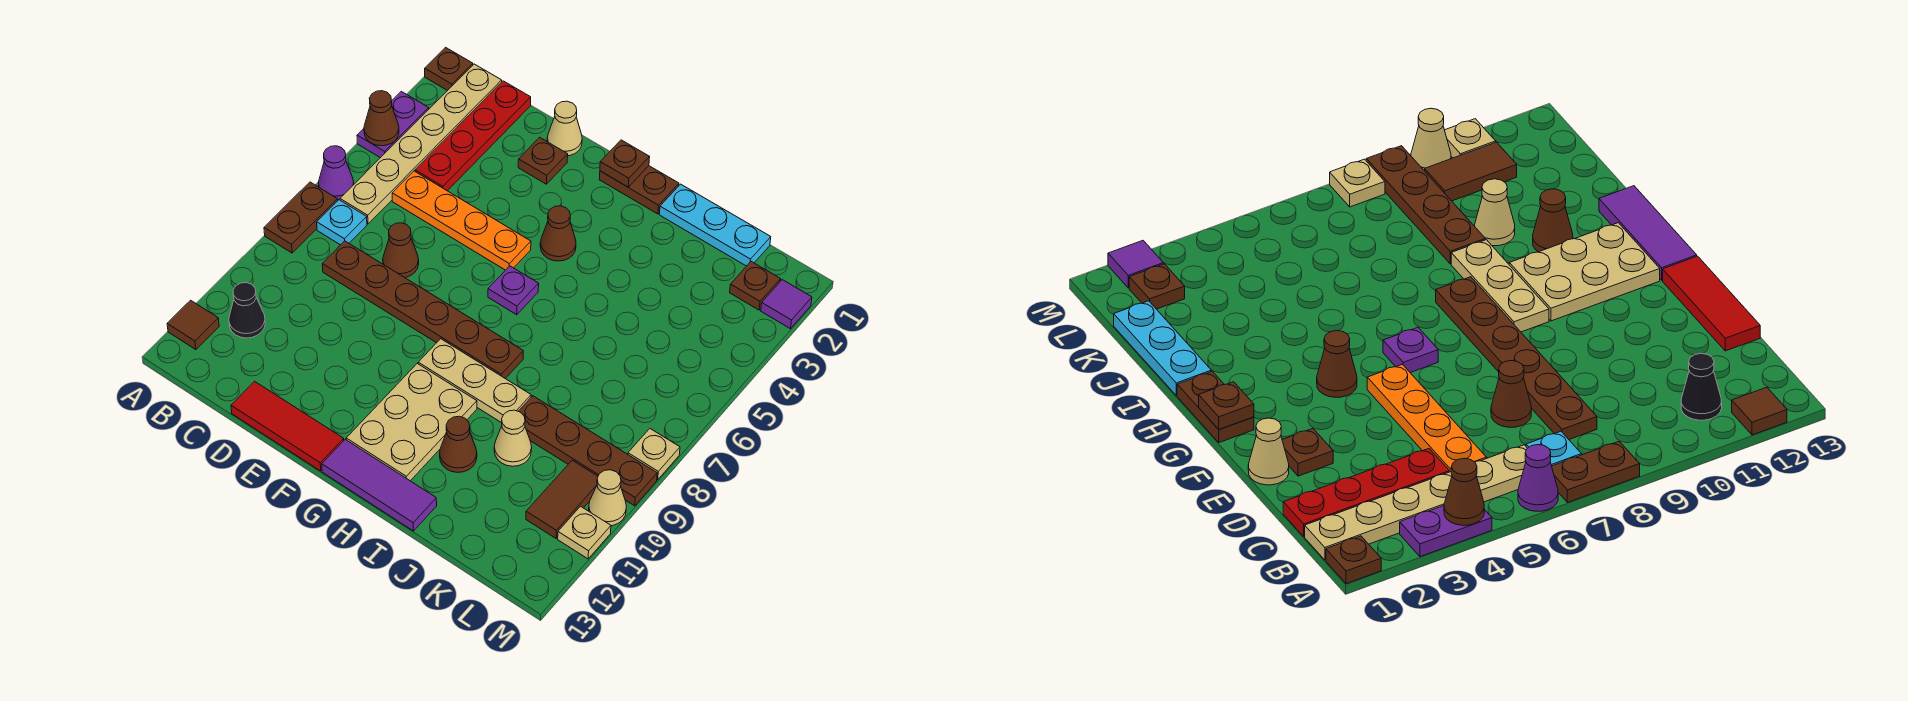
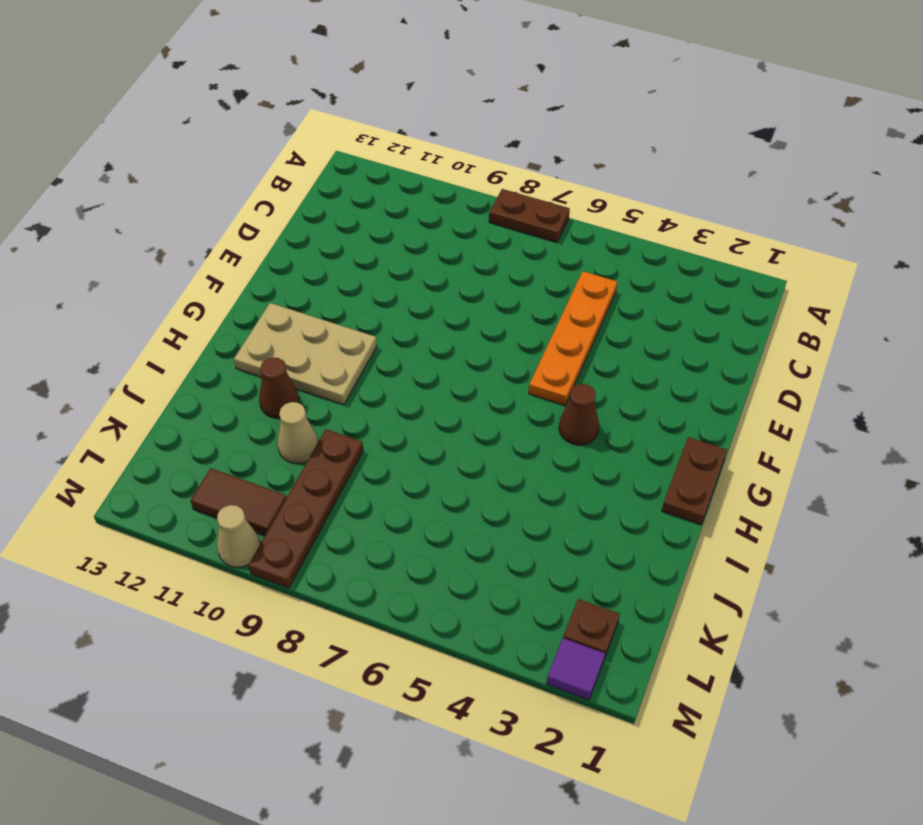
none -> brown 1x1 plate [425,47,473,91]
none -> purple 1x2 plate [357,91,429,158]
none -> purple 1x1 cone [318,146,354,200]
none -> brown 1x1 tile [167,300,219,350]

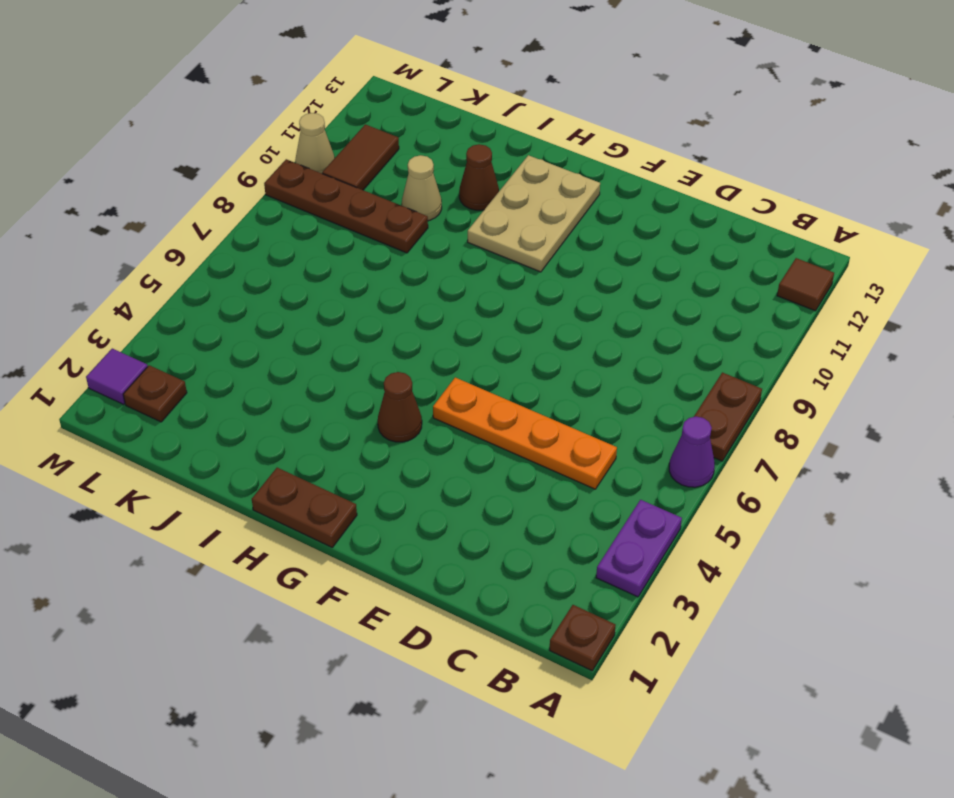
none -> tan 1x6 plate [340,64,502,224]
none -> cyan 1x1 plate [317,200,367,245]
none -> black 1x1 cone [229,283,265,338]
none -> red 1x4 plate [415,81,531,191]

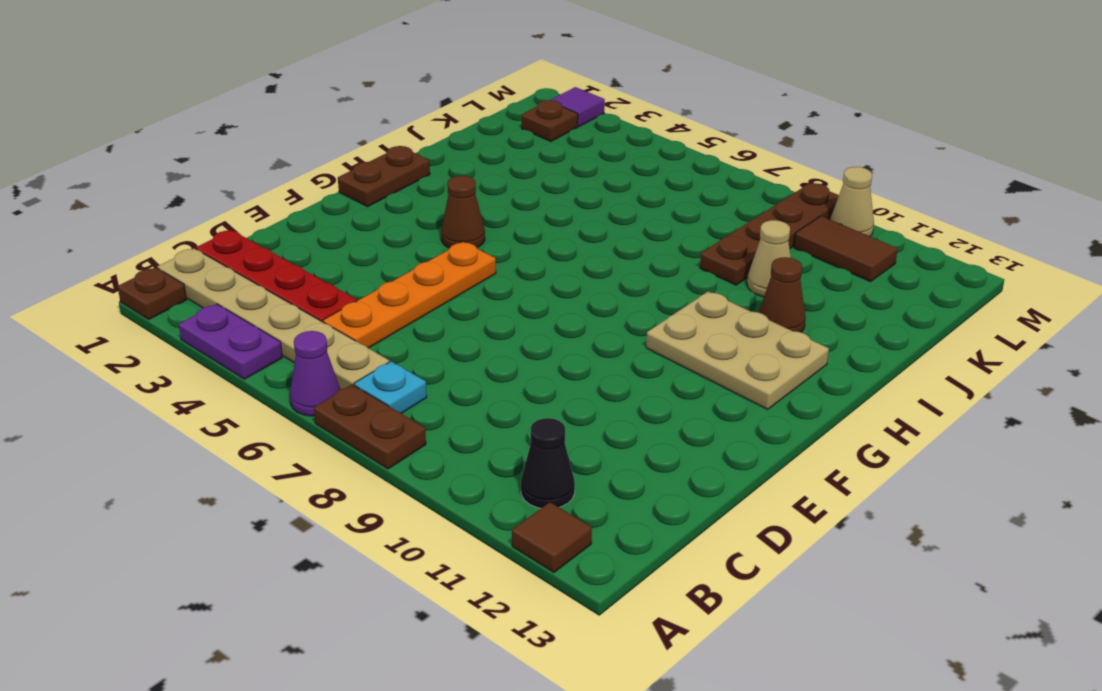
none -> brown 1x6 plate [322,241,523,378]
none -> brown 1x1 cone [383,223,419,278]
none -> red 1x3 tile [231,381,344,471]
none -> tan 1x1 cone [547,101,582,156]

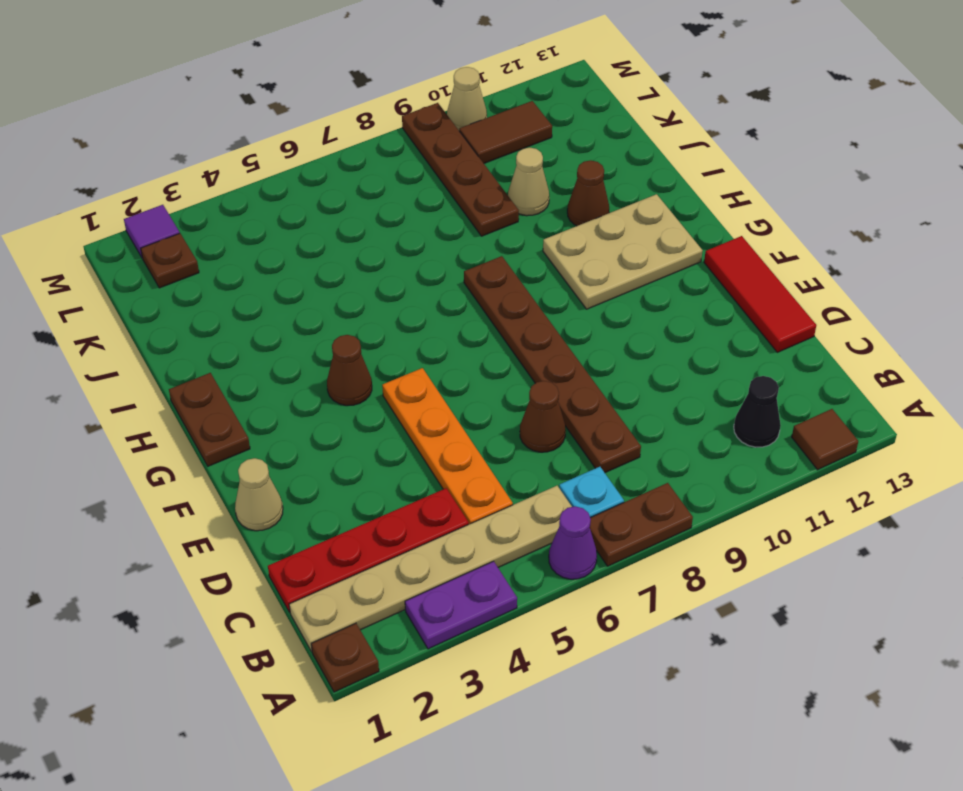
none -> brown 1x1 plate [518,137,568,184]
none -> purple 1x1 plate [488,266,539,315]
none -> tan 1x3 plate [418,339,531,423]
none -> purple 1x3 tile [322,439,437,531]

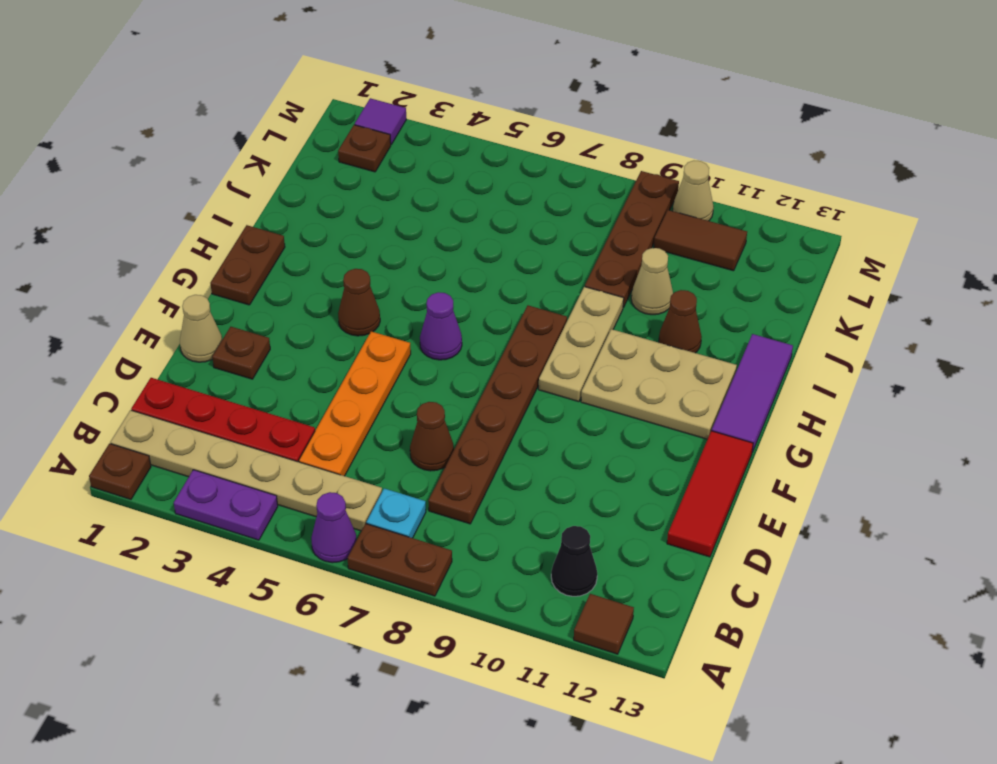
purple 1x1 cone [420,292,462,360] -> purple 1x1 plate [488,266,539,315]
none -> cyan 1x3 plate [659,184,771,266]
none -> tan 1x1 plate [628,429,680,480]
none -> tan 1x1 plate [558,506,611,559]
none -> brown 1x1 cone [364,91,399,146]

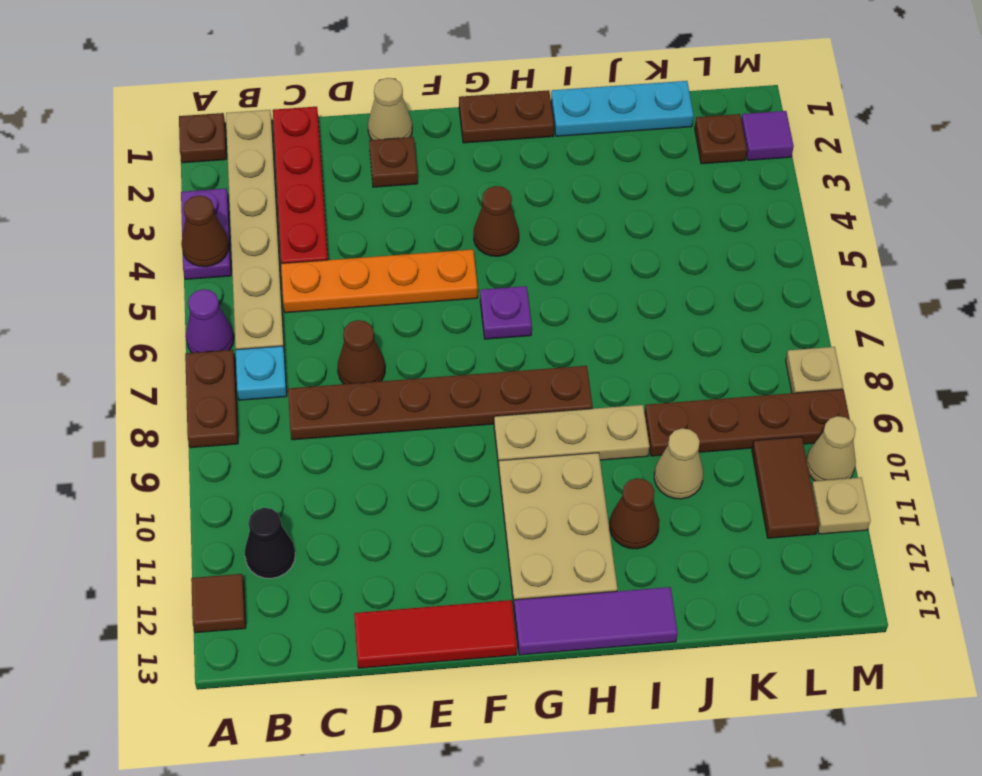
none -> brown 1x1 plate [600,140,650,187]

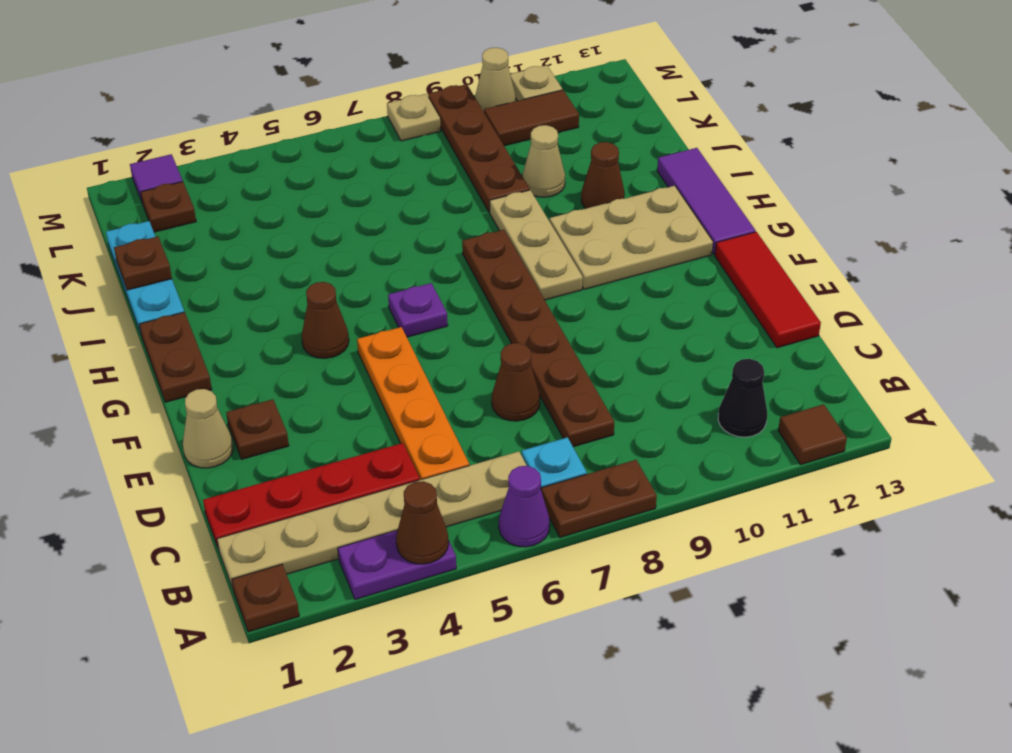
brown 1x1 plate [114,236,172,290] -> brown 1x1 plate moved to [600,140,650,187]

